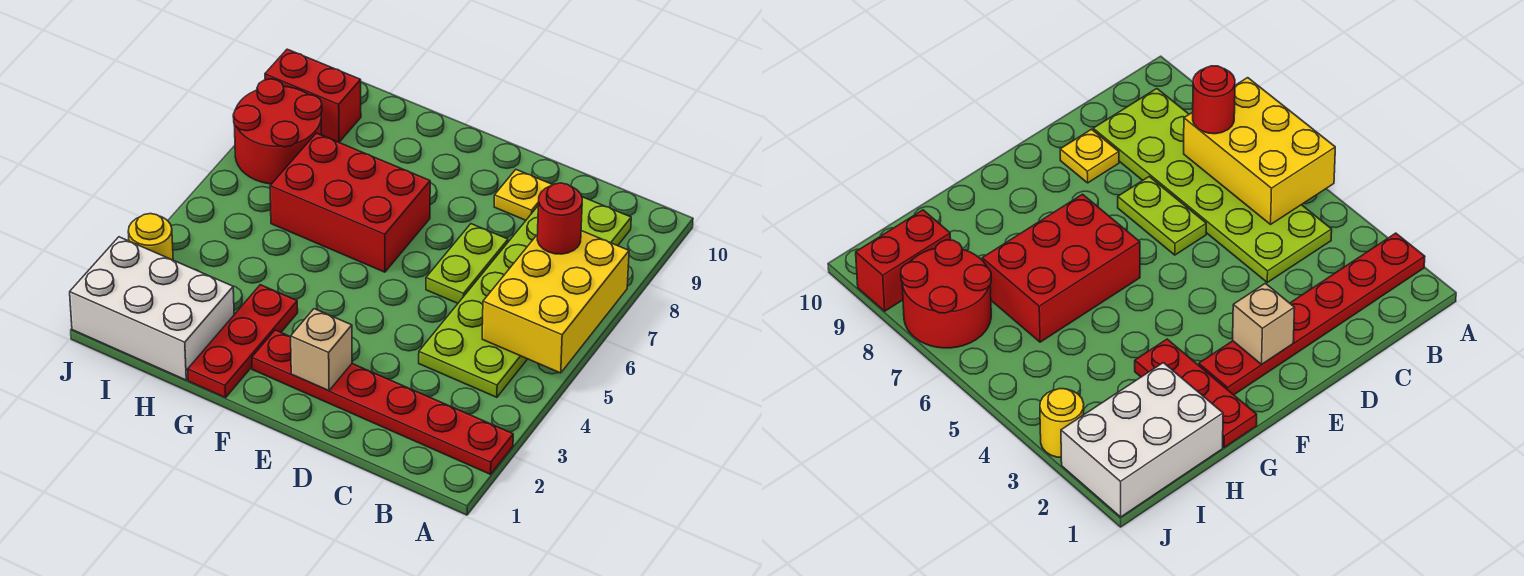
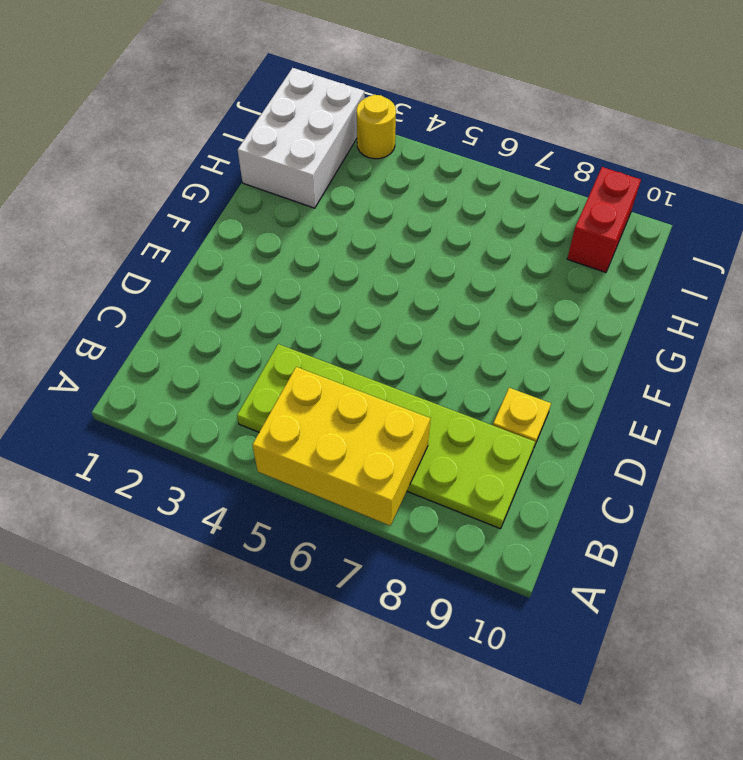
none -> red 1x6 plate [252,330,513,474]
none -> lime 1x2 plate [426,224,508,303]
none -> red 2x3 brick [270,133,430,272]

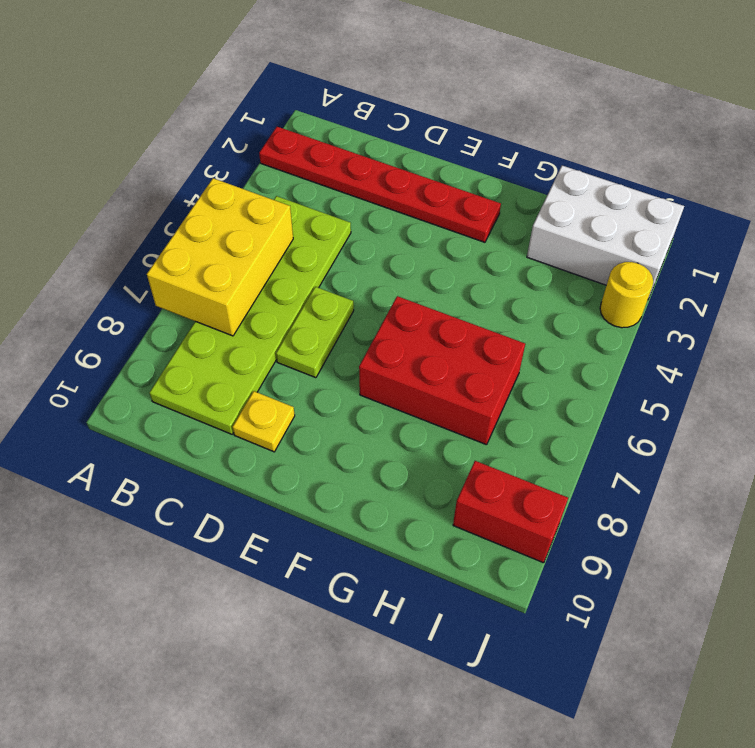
none -> red 1x3 plate [188,285,298,398]
none -> red 2x2 round brick [233,79,322,184]
none -> tan 1x1 brick [291,309,352,391]

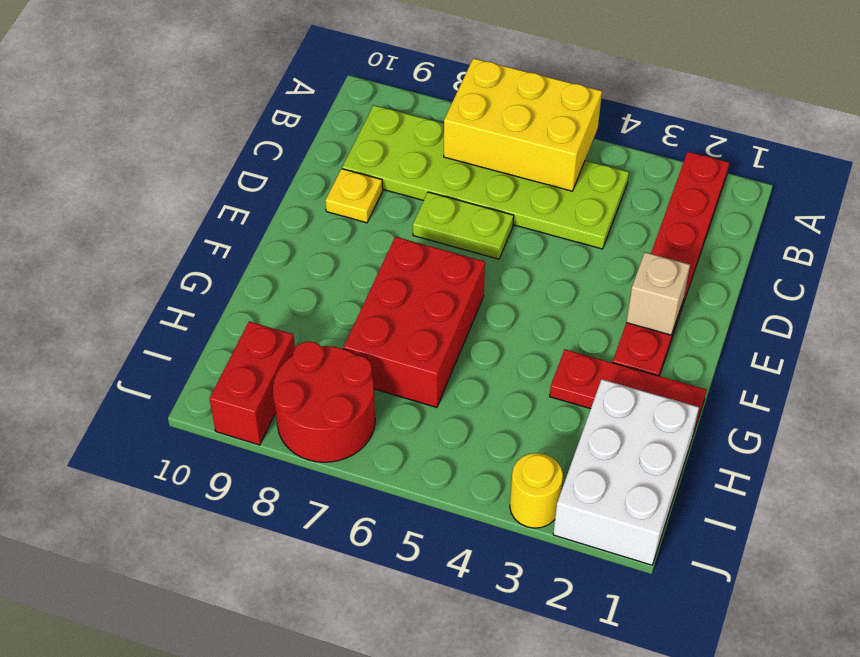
none -> red 1x1 round brick [537,183,582,254]

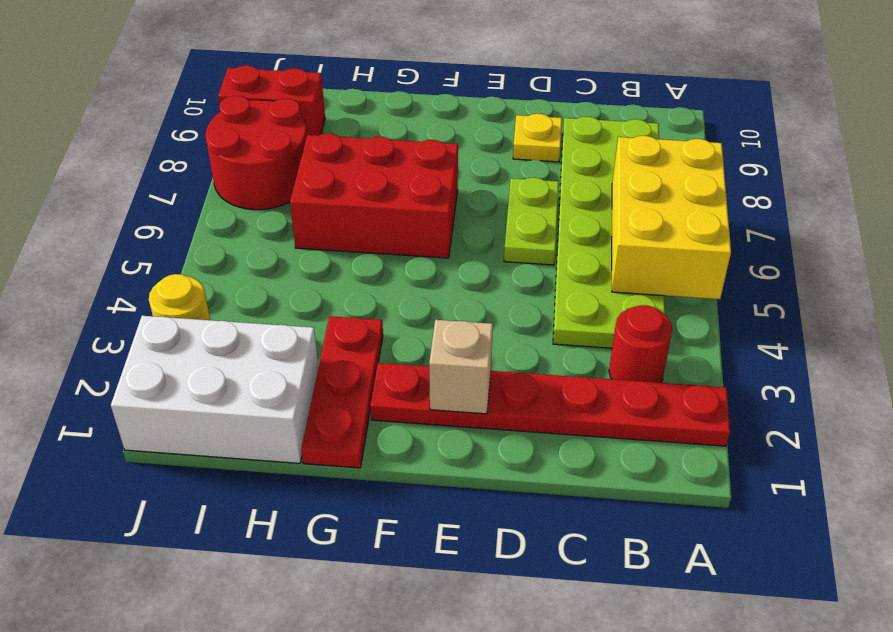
red 1x1 round brick [609,305,672,383] -> red 1x1 round brick moved to [537,183,582,254]

